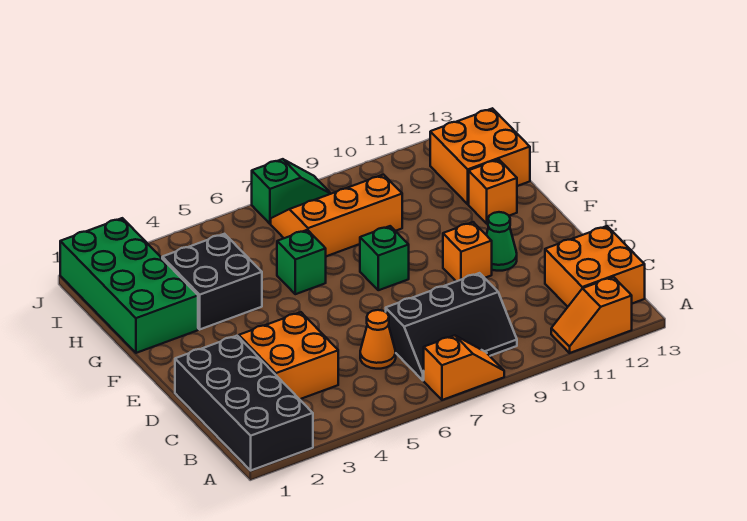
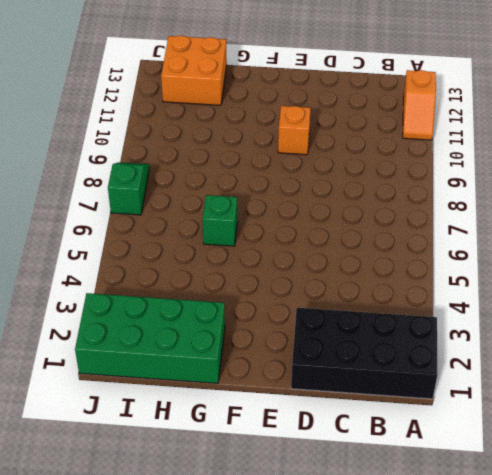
none -> orange 1x2 slope [424,335,504,400]
none -> black 2x3 slope [386,273,517,380]
none -> orange 2x2 brick [545,226,645,307]

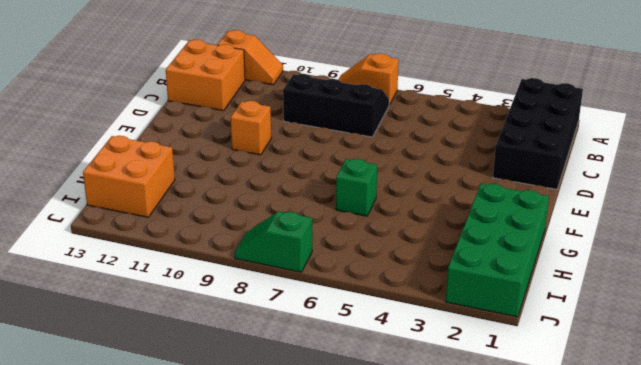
none -> orange 2x2 brick [239,312,338,399]
none -> orange 1x1 cone [360,310,396,369]
none -> green 1x1 cone [486,212,517,271]

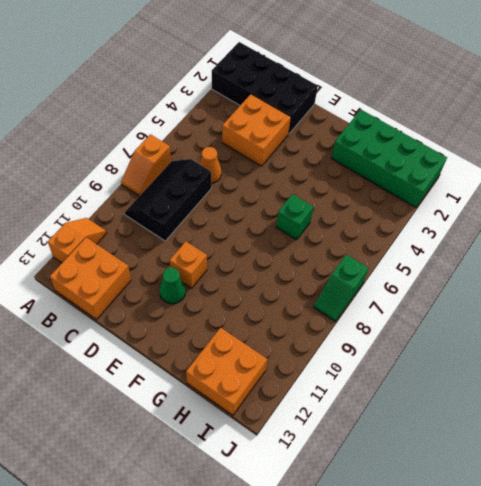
none -> green 1x1 brick [360,226,409,290]
none -> black 2x2 brick [162,234,262,329]
none -> orange 1x1 brick [469,159,517,224]

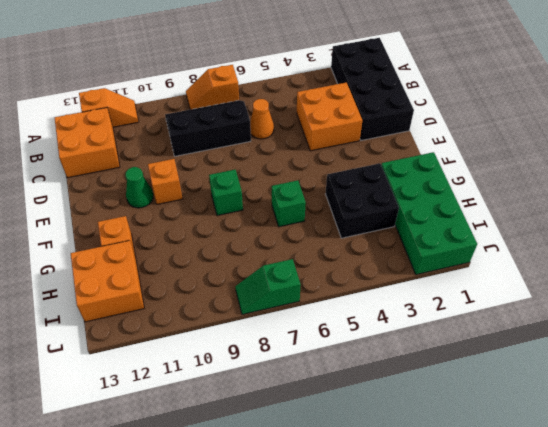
none -> orange 2x3 slope [271,175,402,256]

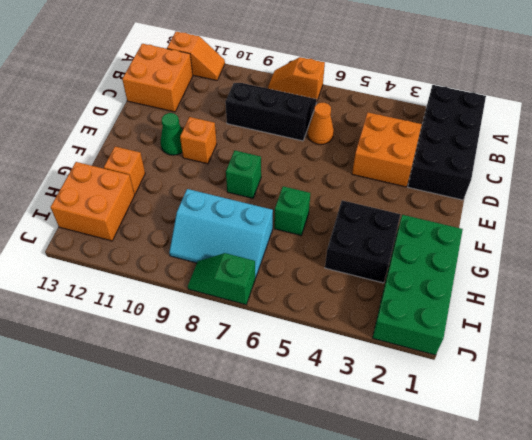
cyan 2x3 slope [169,189,273,278] -> orange 2x3 slope [271,175,402,256]

